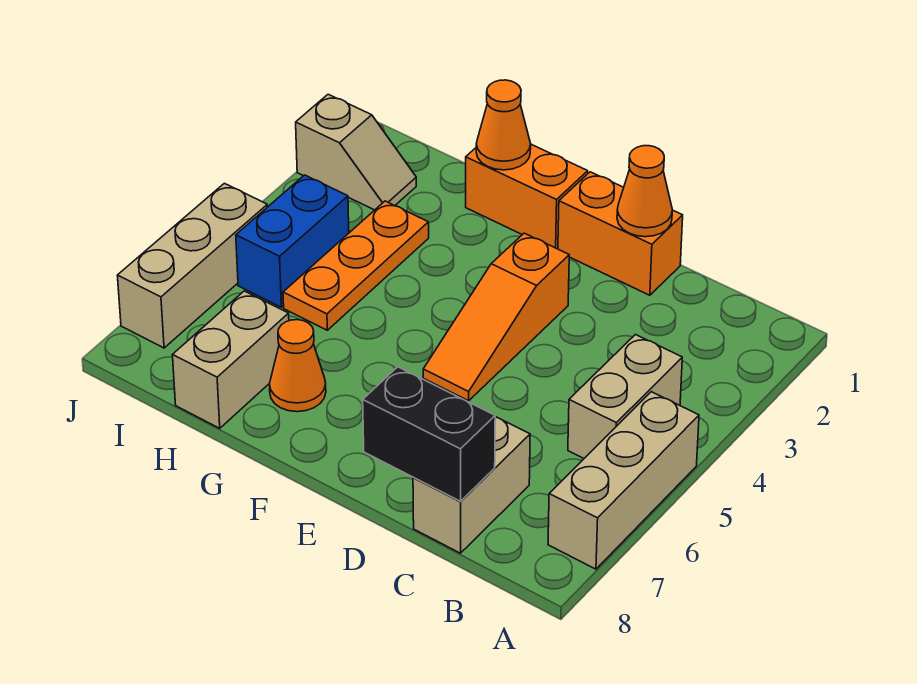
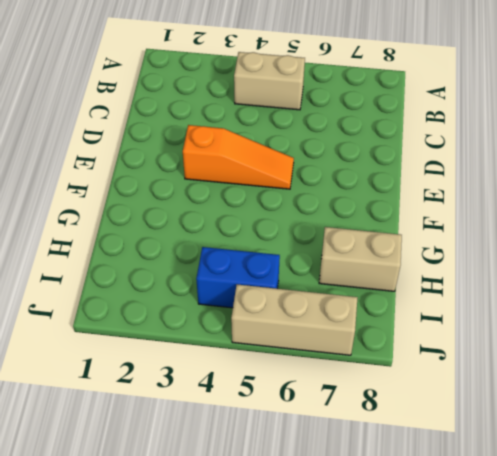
none -> tan 1x3 brick [548,392,699,569]
none -> tan 1x2 brick [413,417,530,553]
none -> orange 1x2 brick [558,172,683,295]

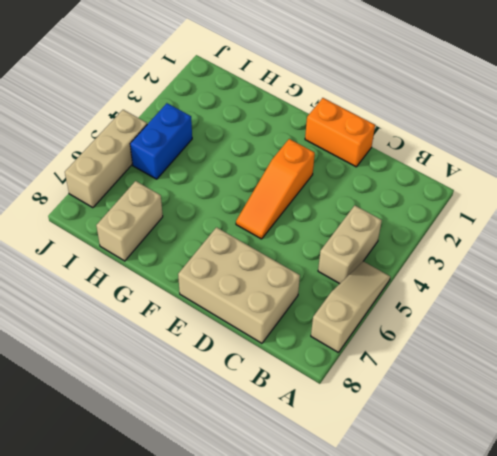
tan 1x3 slope [311,261,390,353] -> tan 1x3 brick [548,392,699,569]
tan 2x3 brick [178,227,300,343] -> tan 1x2 brick [413,417,530,553]
none -> orange 1x2 brick [466,144,588,249]
none -> orange 1x1 cone [269,320,326,412]
none -> orange 1x3 plate [283,201,429,330]

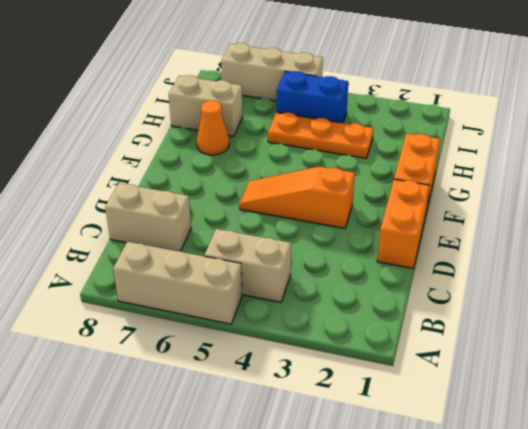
none -> tan 1x2 slope [296,94,416,210]
none -> black 1x2 brick [363,367,495,501]
none -> orange 1x1 cone [617,146,672,237]

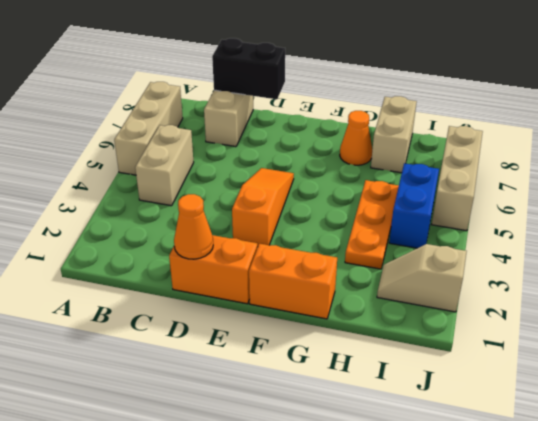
none -> orange 1x1 cone [476,80,531,170]

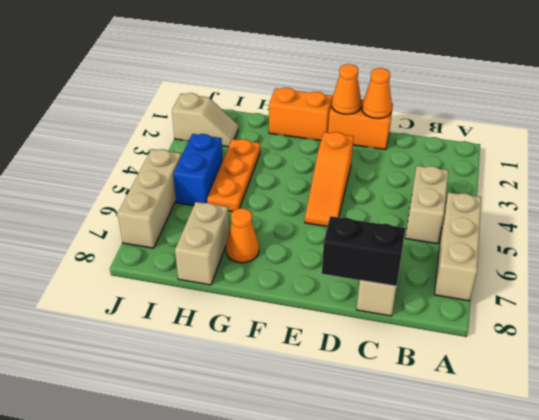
orange 1x1 cone [332,64,361,114] -> orange 1x1 cone moved to [476,80,531,170]

